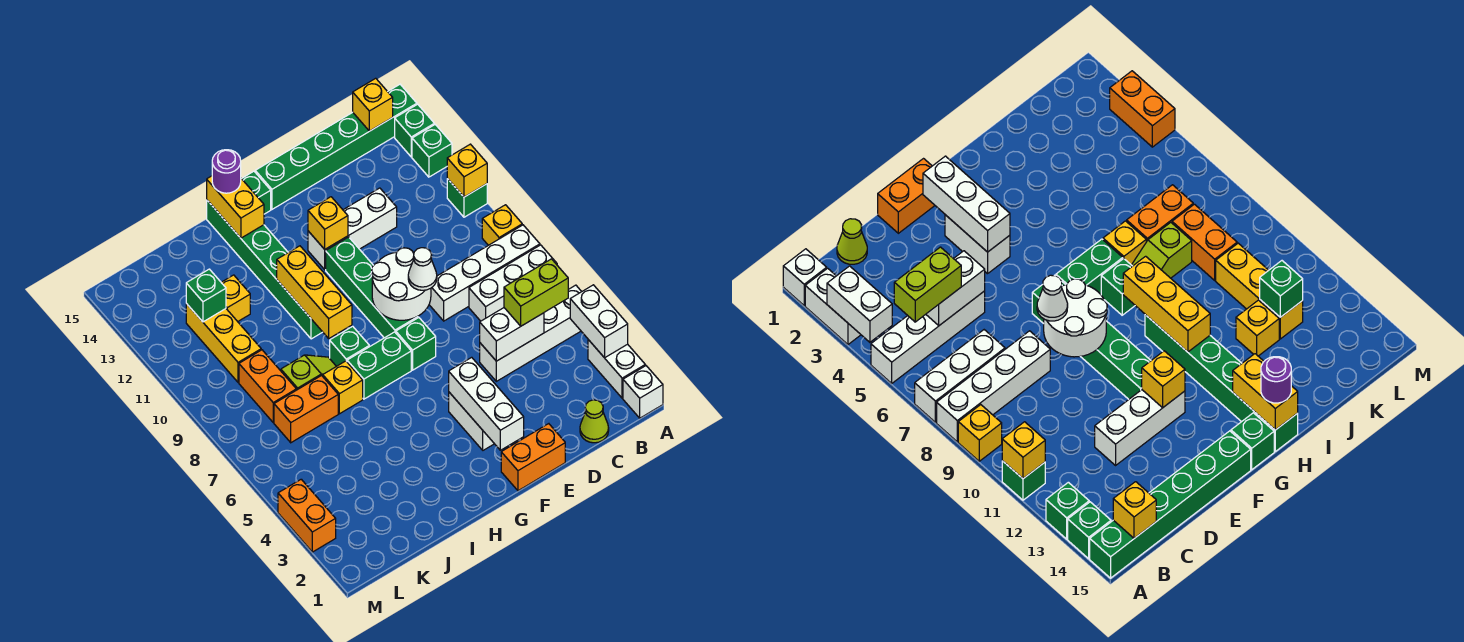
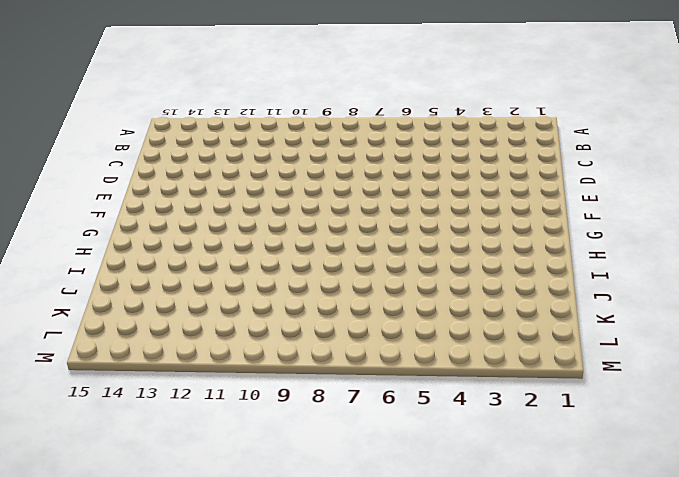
none -> white 1x1 brick [623,366,663,418]
none -> white 1x2 brick [588,340,645,398]
none -> white 1x4 brick [480,285,582,381]
none -> white 1x3 brick [469,245,557,321]

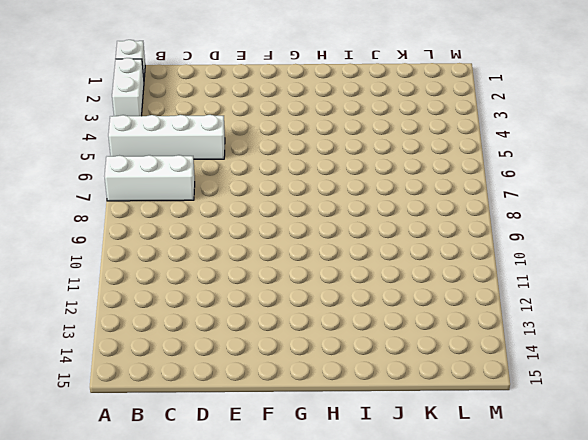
none -> white 1x4 brick [429,225,540,321]
none -> yellow 1x1 brick [482,205,522,245]
none -> green 1x1 brick [447,179,487,217]
none -> green 1x1 brick [412,125,452,177]

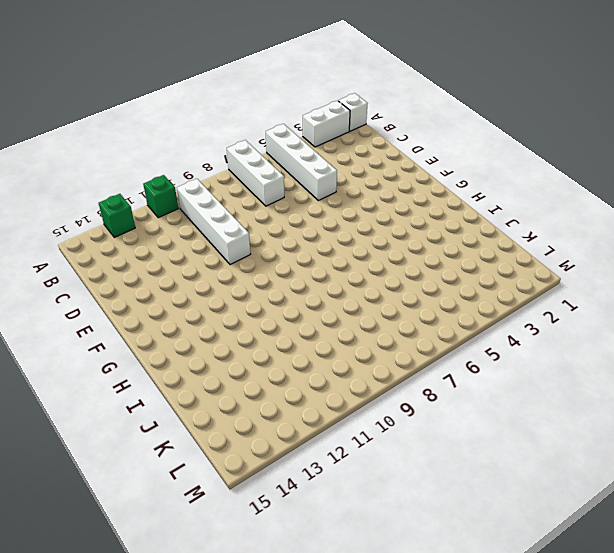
white 1x4 brick [177,179,250,265] -> white 1x4 brick moved to [429,225,540,321]
none -> yellow 1x1 brick [482,205,522,245]
none -> green 1x1 brick [395,104,434,157]
none -> green 1x6 brick [255,84,417,209]
none -> lime 1x1 cone [580,400,609,443]

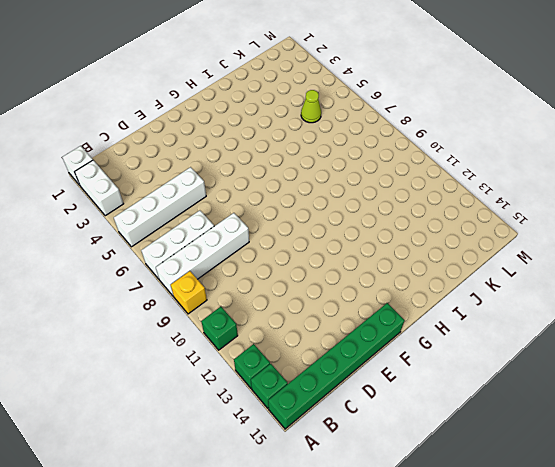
lime 1x1 cone [301,90,321,123] -> lime 1x1 cone moved to [580,400,609,443]
none -> white 1x3 brick [308,188,397,270]
none -> orange 1x2 brick [501,424,565,491]
none -> white 1x2 brick [449,392,494,450]
none -> green 1x1 brick [396,318,436,370]

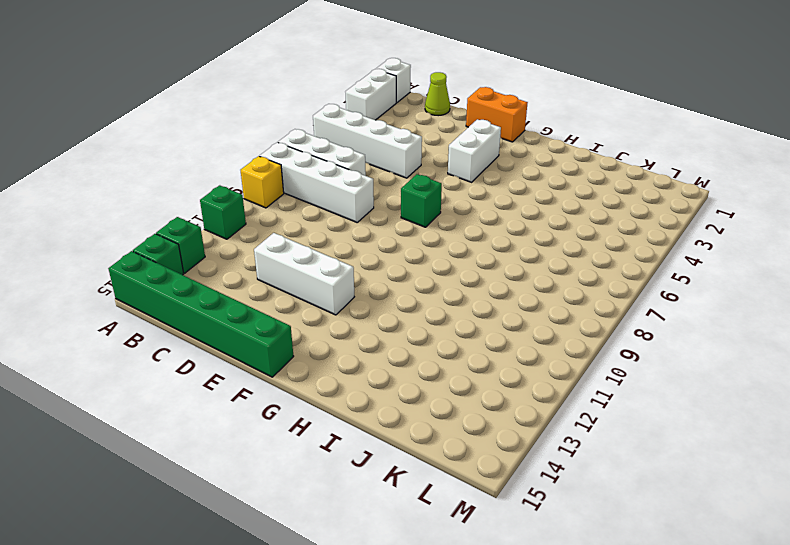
none -> green 1x4 brick [326,237,418,338]
none -> green 1x2 brick [347,332,411,399]
none -> green 1x1 brick [242,171,271,214]
none -> green 1x1 brick [330,326,369,366]

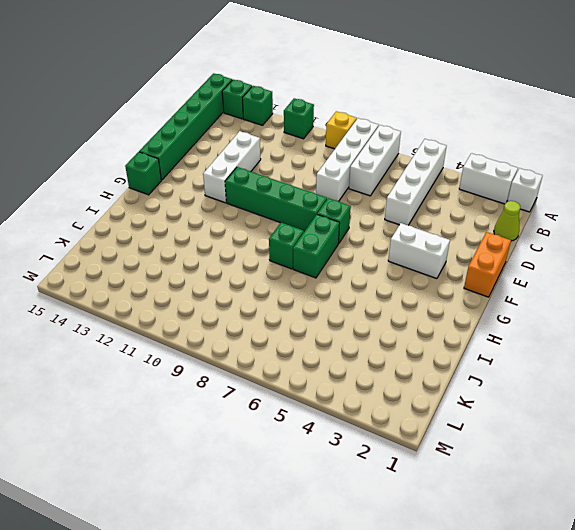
none -> green 1x6 brick [207,200,322,339]
none -> yellow 1x1 brick [323,361,363,414]
none -> lime 1x2 slope [281,355,336,390]
none -> orange 1x2 brick [274,376,338,443]

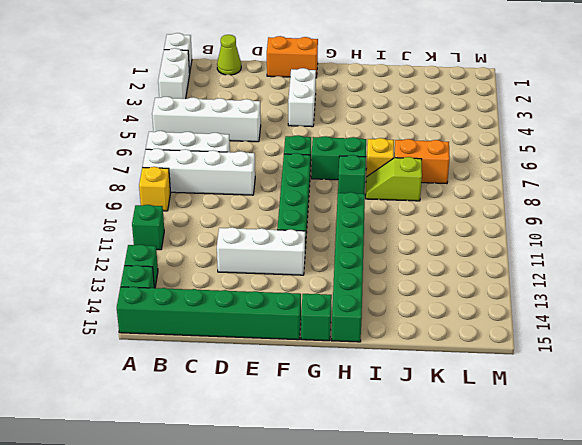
none -> yellow 1x1 brick [221,275,250,322]
none -> orange 1x2 brick [239,350,296,422]
none -> yellow 1x3 brick [186,304,261,382]
none -> orange 1x2 brick [278,479,336,552]

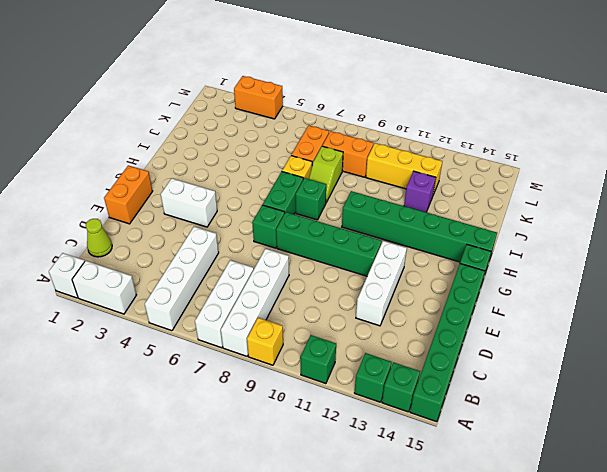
purple 1x1 brick [404,171,436,212] -> yellow 1x1 brick [221,275,250,322]
none -> white 1x2 brick [570,285,628,358]
none -> yellow 1x1 brick [447,144,487,197]
none -> yellow 1x1 brick [353,78,393,131]
none -> white 1x2 brick [480,308,544,361]

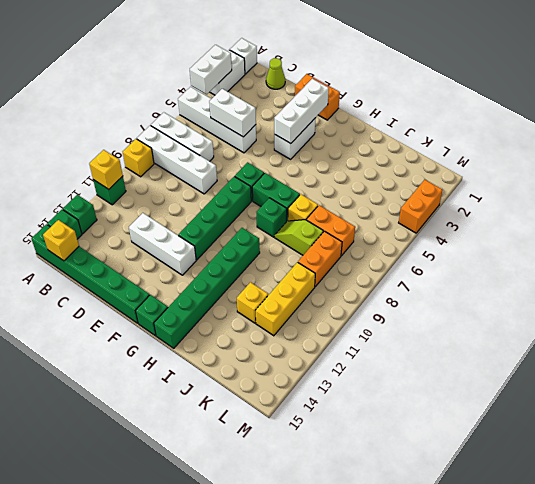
none -> white 2x2 round brick [372,248,431,320]
none -> yellow 1x1 brick [308,197,348,249]
none -> yellow 1x3 brick [277,246,352,338]
none -> yellow 1x2 brick [207,176,264,238]

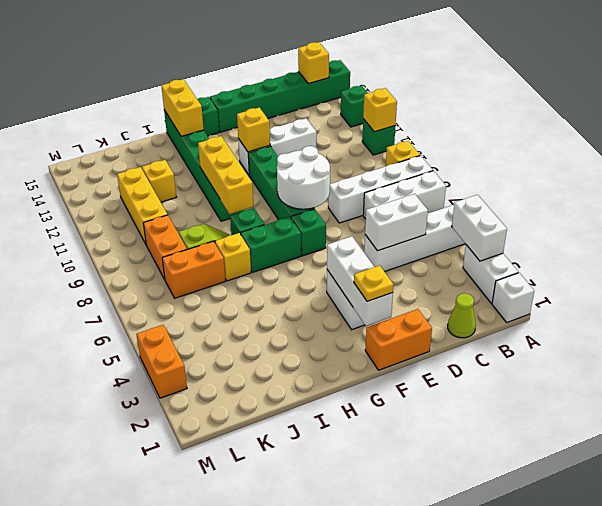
yellow 1x1 plate [354,265,394,301] -> none
none -> green 1x1 brick [395,104,434,157]
none -> green 1x1 brick [186,269,226,322]
none -> lime 1x2 brick [504,259,568,326]
none -> white 1x1 cone [408,248,437,290]

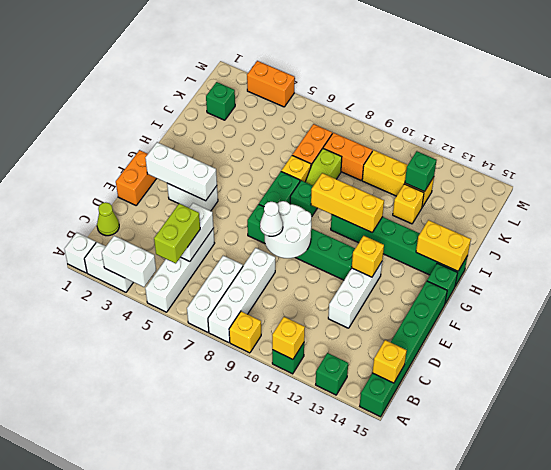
green 1x1 brick [206,82,235,120] -> green 1x1 brick moved to [395,104,434,157]
none -> purple 1x1 round brick [212,150,241,193]

